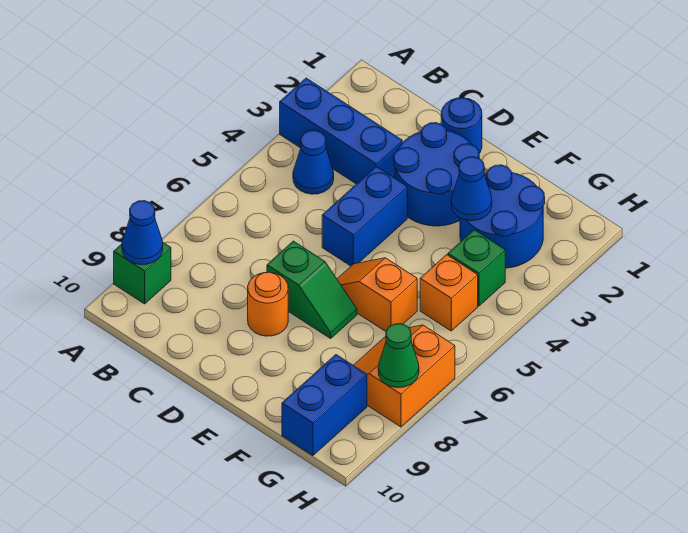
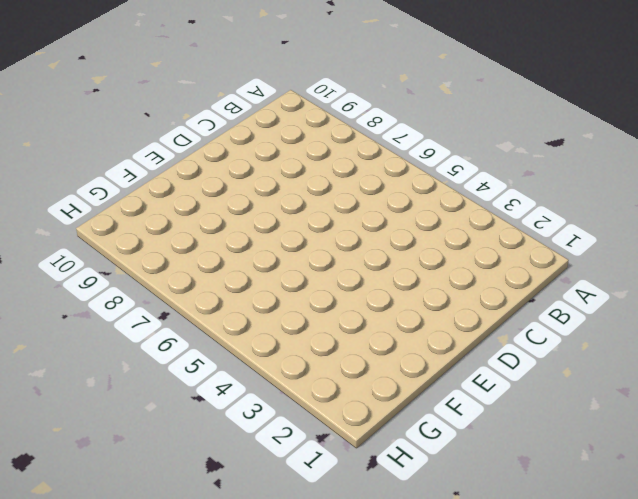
none -> blue 1x3 brick [280,78,402,184]
none -> green 1x1 brick [114,242,171,304]
none -> blue 1x1 cone [293,130,334,194]

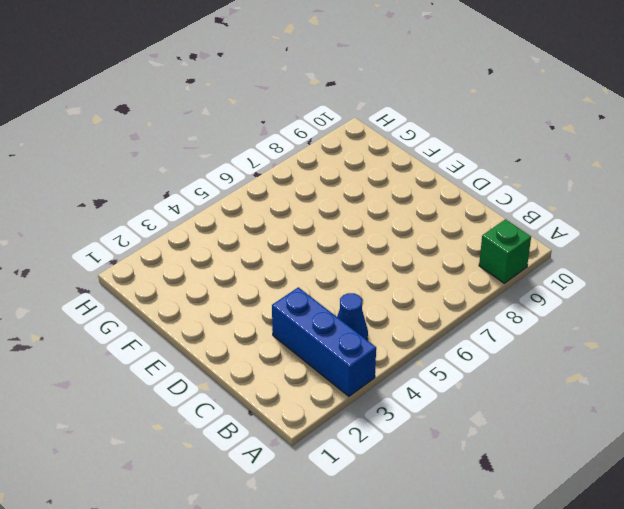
none -> blue 1x1 round brick [441,98,482,153]
none -> blue 2x2 round brick [394,123,479,226]
none -> blue 1x2 brick [322,166,407,266]

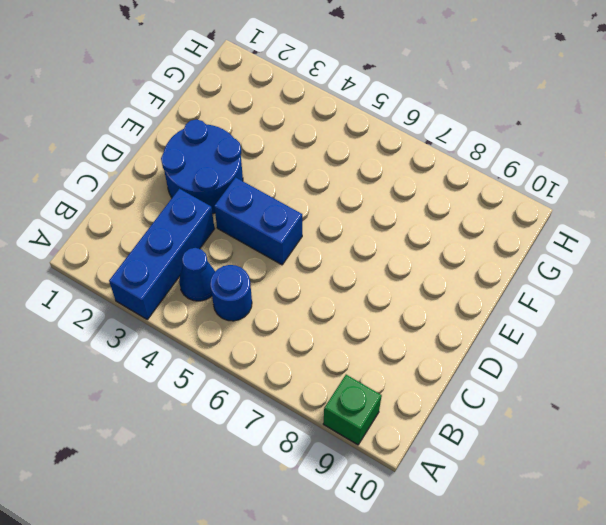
blue 1x1 round brick [210,265,252,321] -> blue 1x1 round brick moved to [441,98,482,153]
none -> green 1x2 slope [267,241,357,338]
none -> orange 1x1 round brick [248,272,288,336]
none -> orange 1x2 slope [337,258,417,331]

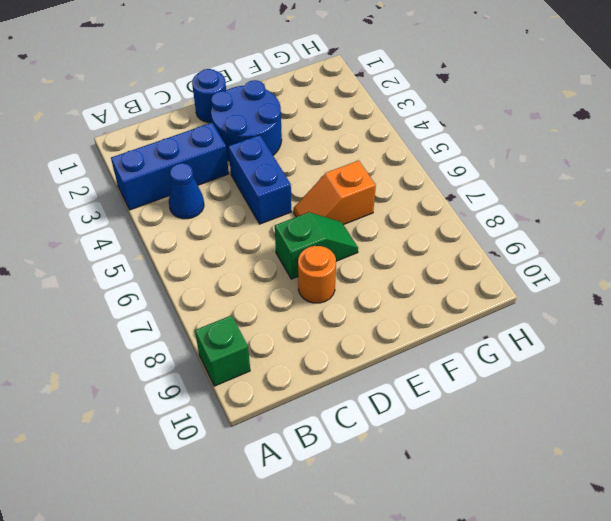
none -> blue 2x2 round brick [460,165,545,268]
none -> green 1x1 brick [448,230,505,306]
none -> orange 1x1 brick [420,255,478,331]

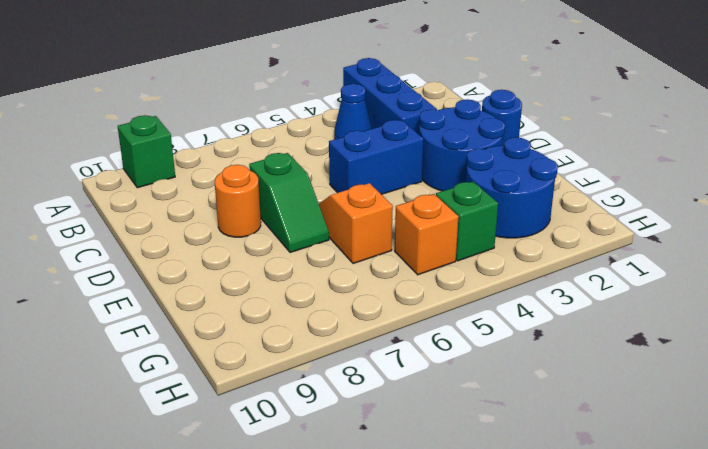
none -> orange 2x2 slope [353,325,455,427]
none -> blue 1x2 brick [282,355,367,456]
none -> blue 1x1 cone [122,201,163,265]

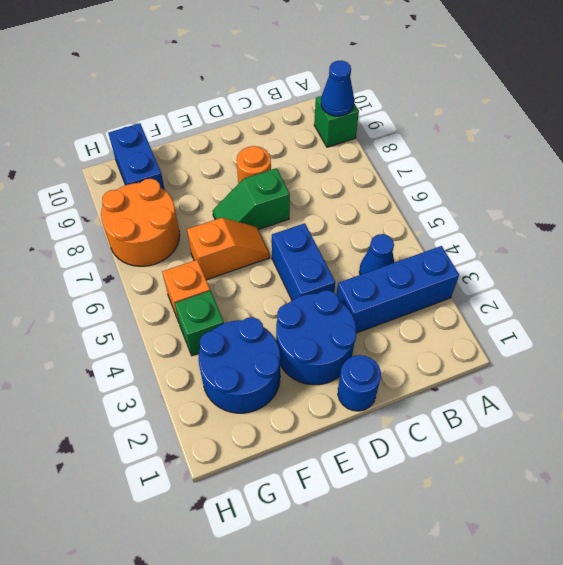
orange 2x2 round brick [101,179,180,266] -> orange 2x2 slope [353,325,455,427]
none -> blue 1x1 cone [451,157,492,221]
none -> green 1x1 cone [378,324,419,388]

